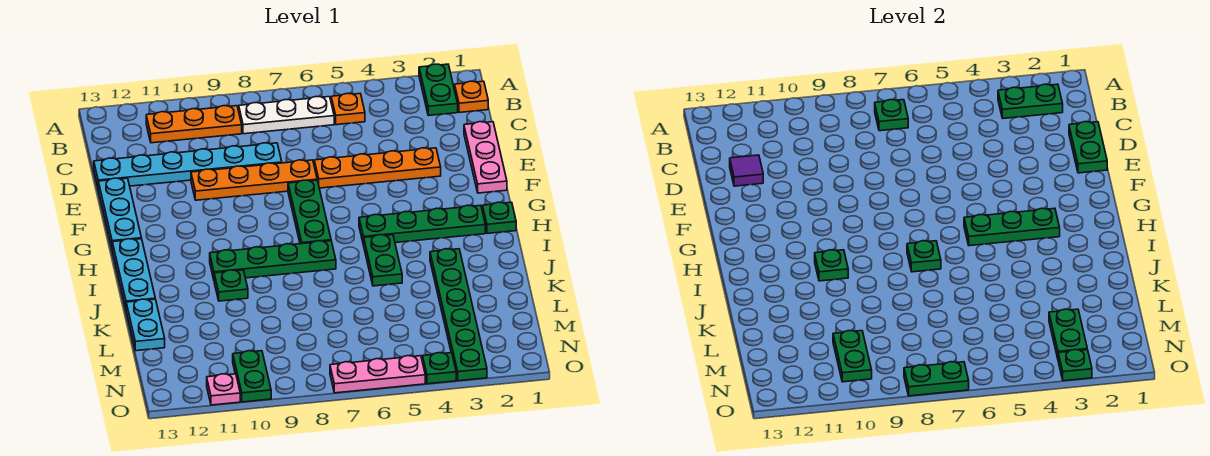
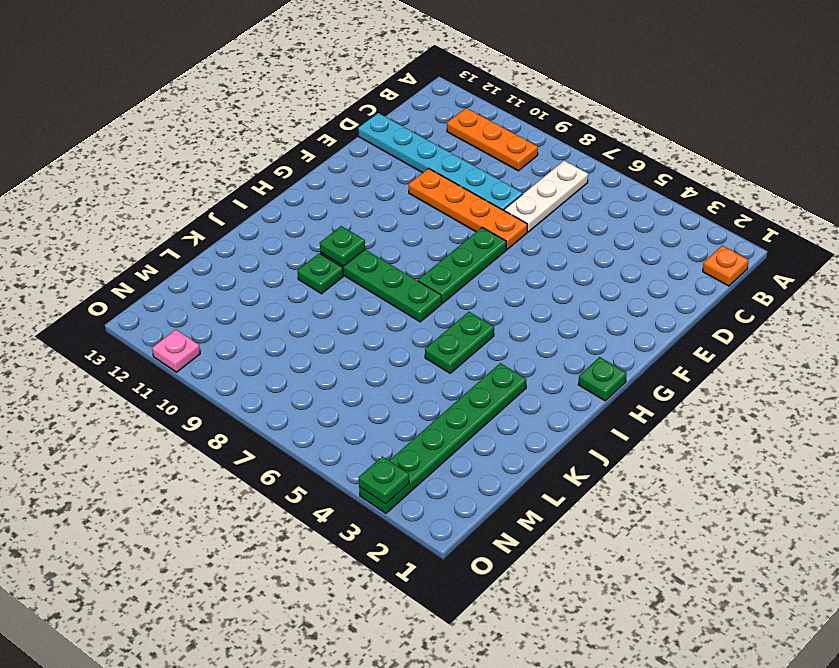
white 1x3 plate [504,161,588,232] -> white 1x3 plate turned to [239,97,334,134]
none -> green 1x2 plate [419,64,458,116]
none -> orange 1x1 plate [331,93,365,125]
none -> pink 1x3 plate [464,122,507,193]
none -> orange 1x4 plate [314,148,441,188]

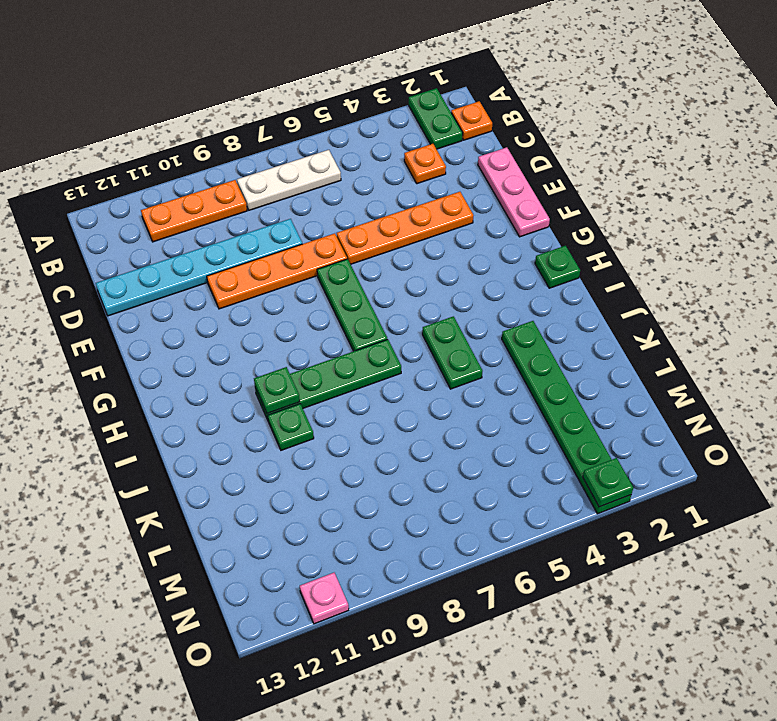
orange 1x1 plate [404,144,446,184] -> orange 1x1 plate moved to [331,93,365,125]
none -> cyan 1x3 plate [98,178,142,247]
none -> green 1x4 plate [359,205,485,245]
none -> cyan 1x3 plate [112,239,155,308]
none -> cyan 1x2 plate [126,299,165,351]

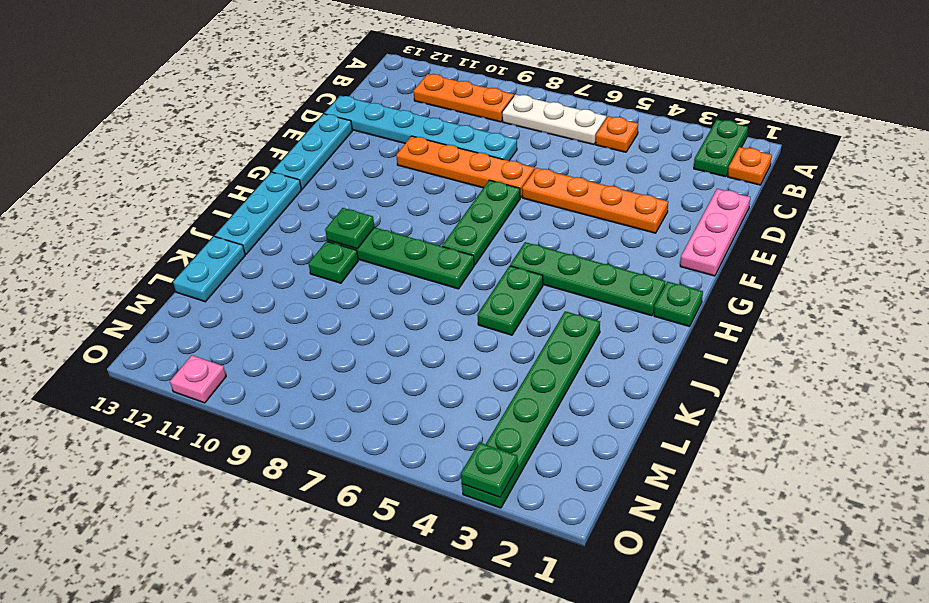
none -> green 1x2 plate [233,351,271,402]
none -> green 1x1 plate [422,353,456,384]
none -> pink 1x3 plate [330,356,425,393]
none -> green 1x2 plate [998,84,1063,119]

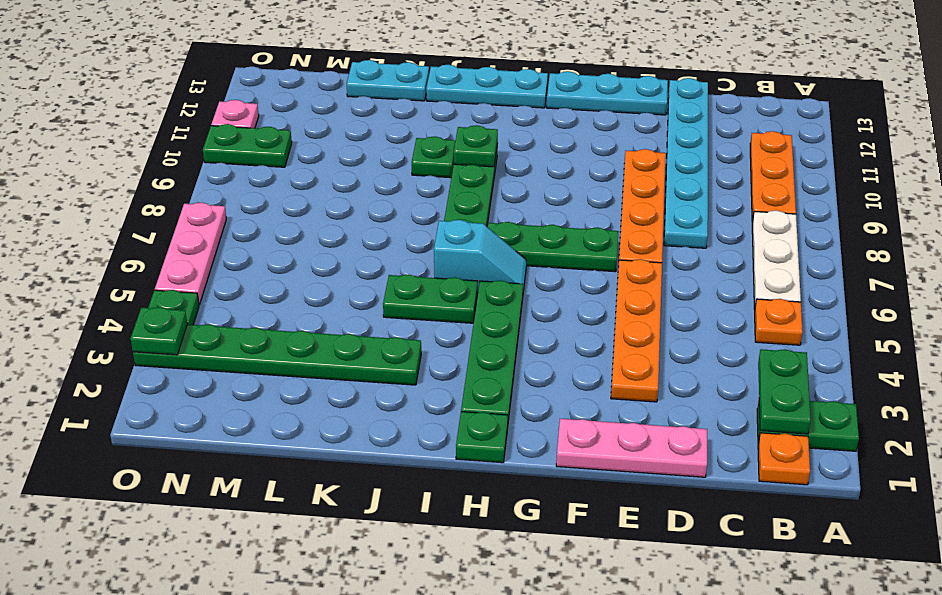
cyan 1x2 slope [434,220,526,293] -> none
none -> green 1x1 plate [875,100,908,131]
none -> green 1x2 plate [1069,122,1107,173]
none -> purple 1x1 tile [730,155,763,186]
none -> green 1x3 plate [964,208,1060,246]

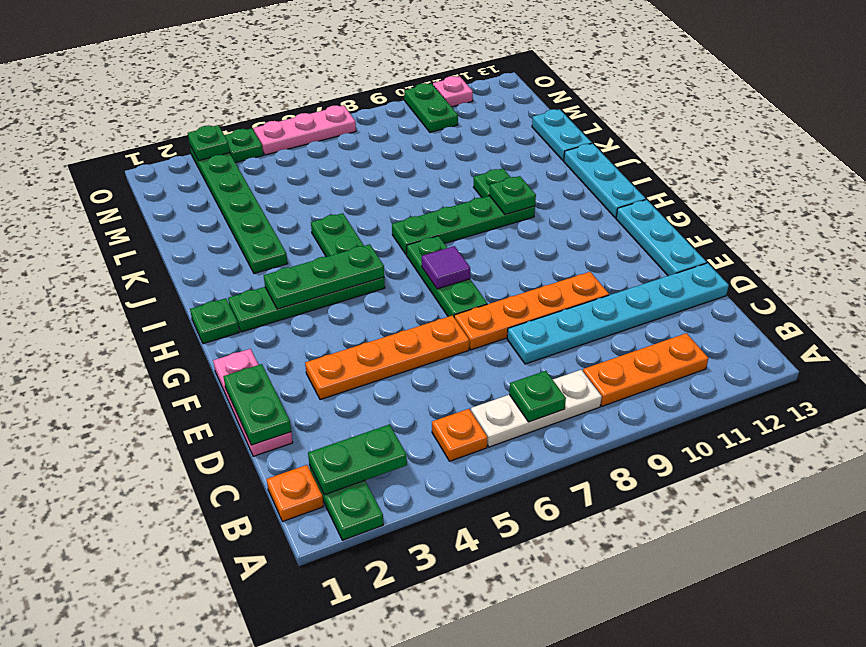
purple 1x1 tile [422,246,470,289] -> purple 1x1 tile moved to [730,155,763,186]
none -> green 1x1 plate [907,241,941,272]
none -> green 1x2 plate [1049,309,1087,358]
none -> green 1x2 plate [833,331,872,382]
none -> green 1x2 plate [904,362,969,396]

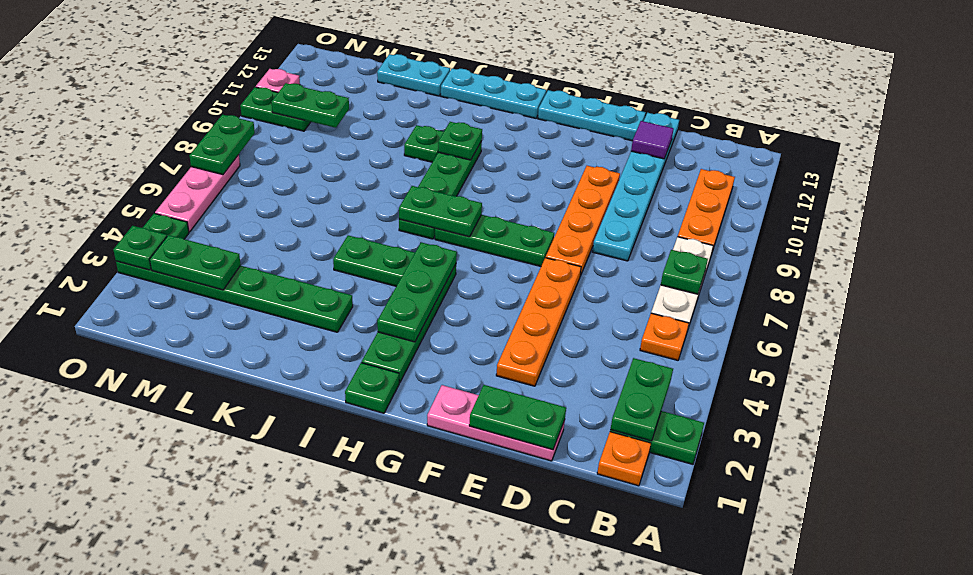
green 1x2 plate [399,186,482,237] -> green 1x1 plate [907,241,941,272]

